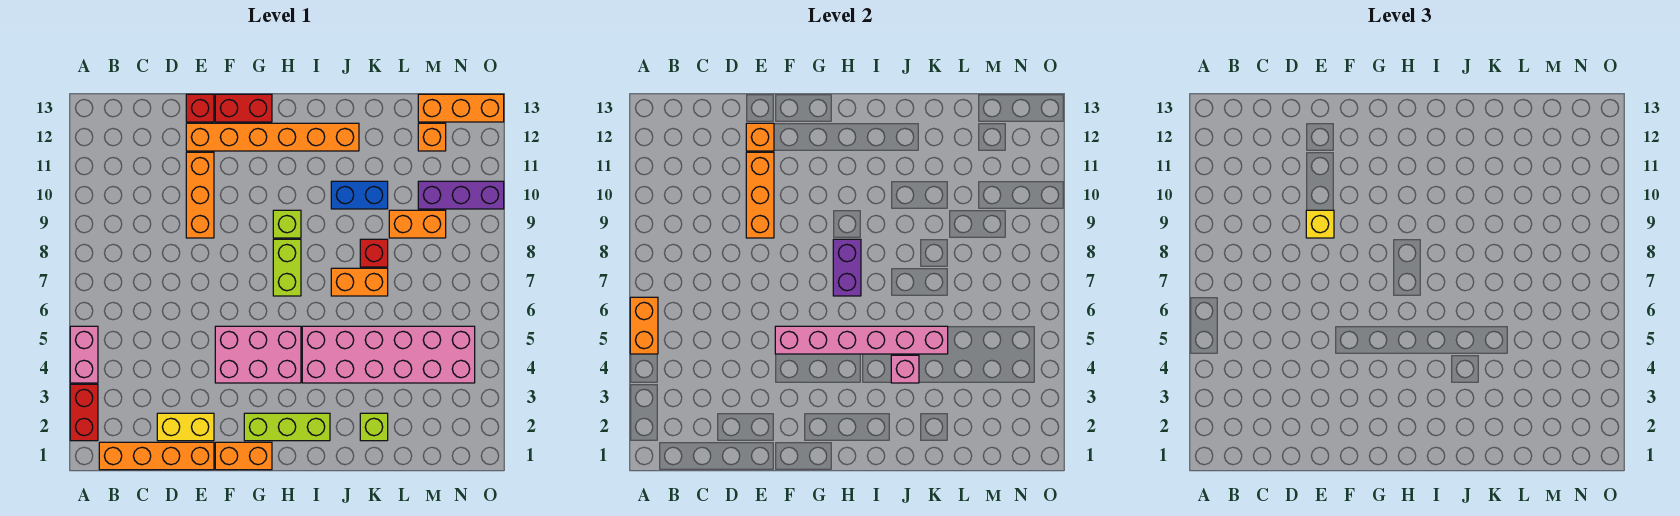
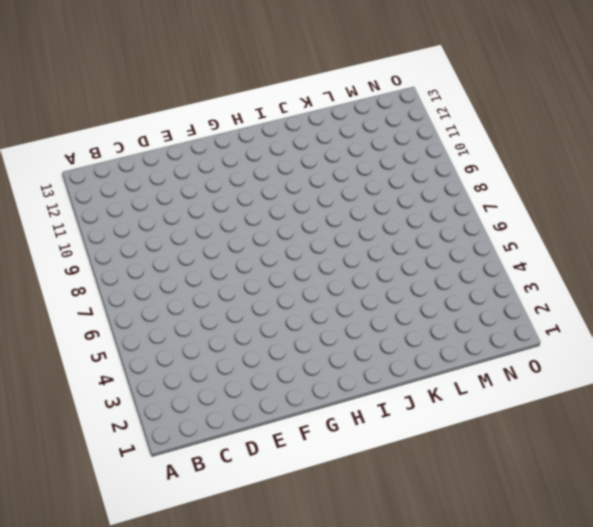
none -> red 1x2 brick [70,384,98,441]
none -> pink 1x2 brick [70,326,98,383]
none -> orange 1x4 brick [99,442,214,470]

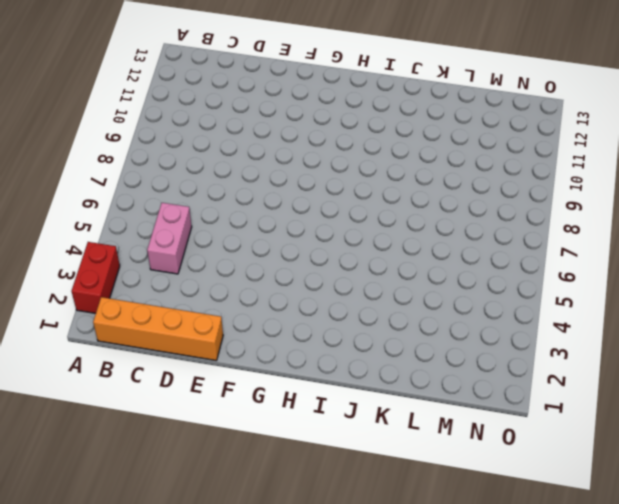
pink 1x2 brick [147,203,192,274] -> pink 1x2 brick moved to [70,326,98,383]
none -> yellow 1x2 brick [157,413,214,441]
none -> orange 1x3 brick [186,152,214,238]
none -> orange 1x6 brick [186,123,359,151]

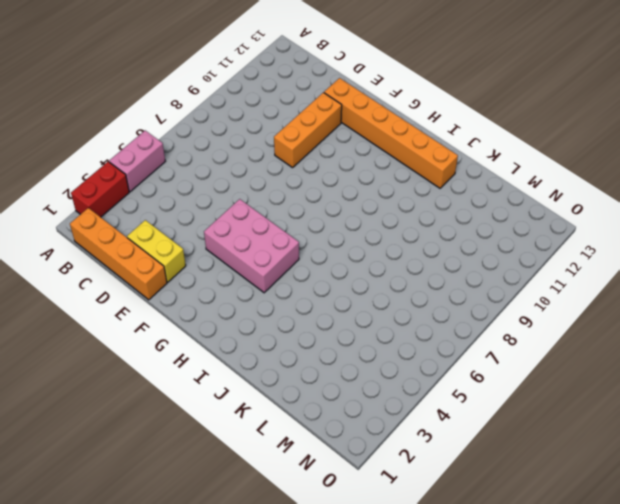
none -> red 1x1 brick [186,94,214,122]
none -> orange 1x2 brick [215,442,272,470]
none -> red 1x2 brick [215,94,272,122]

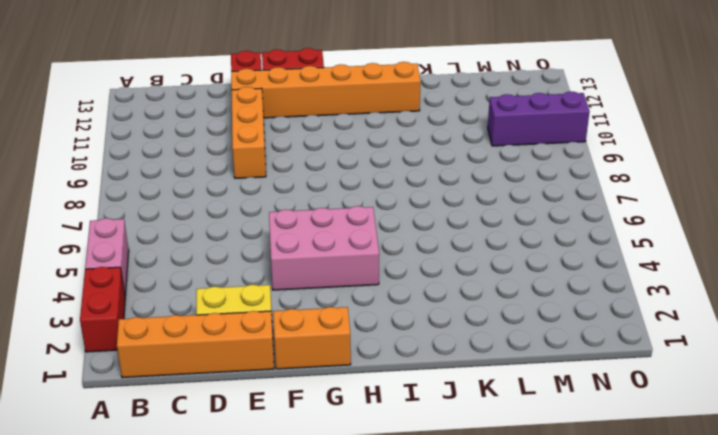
none -> lime 1x3 brick [244,413,330,441]
none -> lime 1x2 brick [273,239,301,296]
none -> lime 1x1 brick [273,210,301,238]

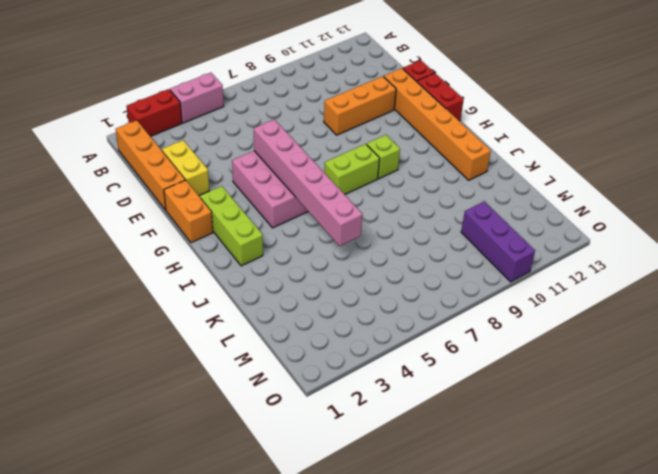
none -> pink 2x6 brick [302,326,475,383]
none -> orange 1x2 brick [331,268,388,296]
none -> blue 1x2 brick [331,181,388,209]

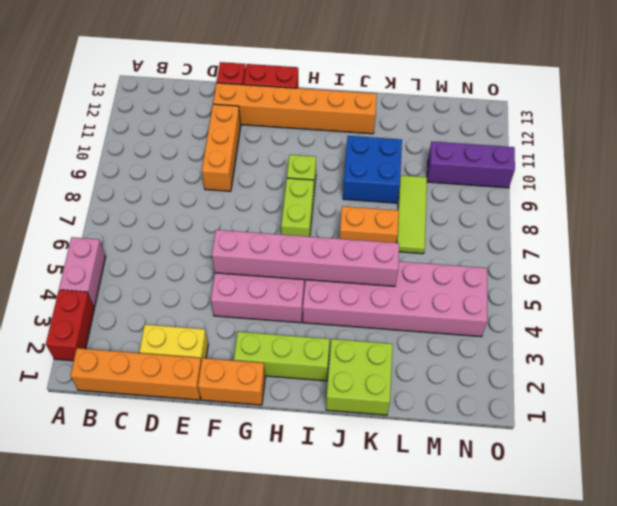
lime 2x2 brick [326,339,393,415] -> lime 1x1 brick [360,413,388,441]
blue 2x2 brick [343,136,402,203] -> blue 1x2 brick [331,181,388,209]
lime 1x3 tile [397,175,427,254] -> orange 1x2 brick [389,210,446,238]
none -> red 1x1 brick [360,239,388,267]
none -> orange 1x1 brick [418,123,446,151]
none -> orange 1x3 brick [418,94,504,122]

